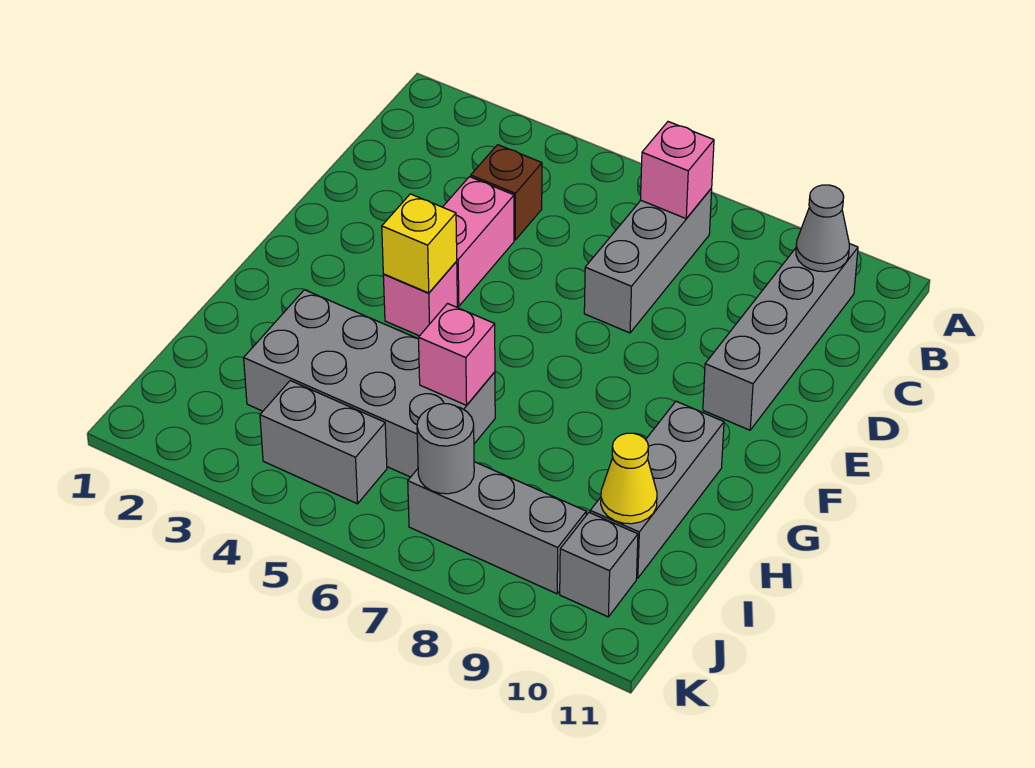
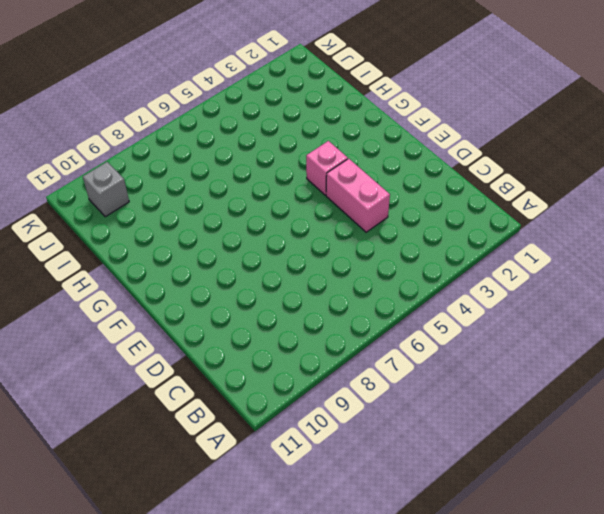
none -> grey 1x3 brick [584,188,712,333]
none -> grey 1x4 brick [703,244,858,430]
none -> brown 1x1 brick [471,145,542,240]

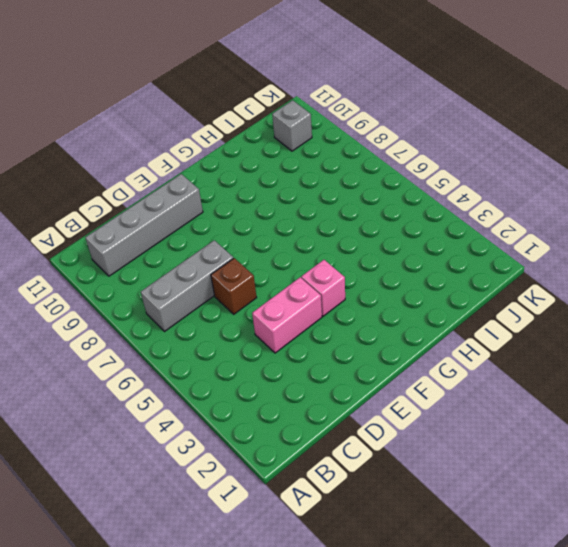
brown 1x1 brick [211,258,257,314] -> brown 1x1 brick moved to [471,145,542,240]
none -> grey 1x3 brick [590,401,724,578]
none -> grey 2x4 brick [244,290,495,477]
none -> grey 1x2 brick [260,381,387,504]

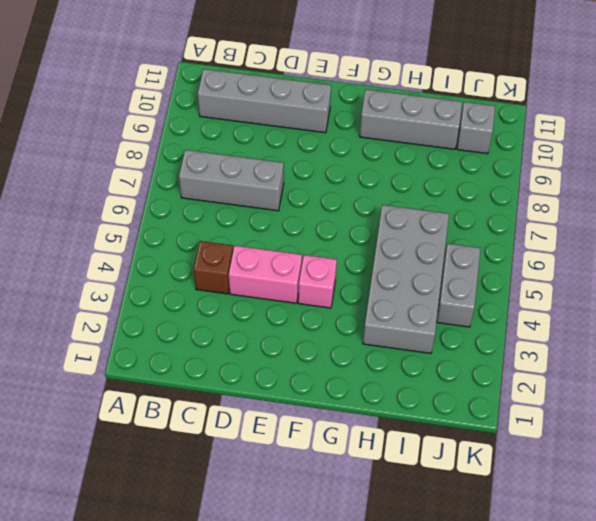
none -> grey 1x3 brick [408,462,586,594]
none -> pink 1x1 brick [641,122,714,218]
none -> grey 1x1 cone [796,185,849,272]

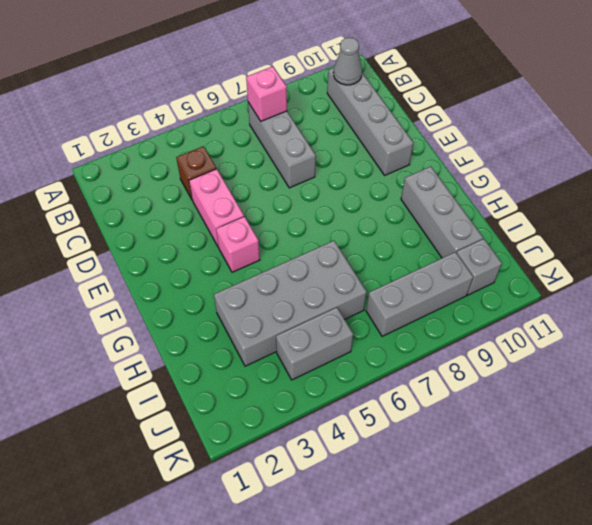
none -> yellow 1x1 brick [382,194,457,293]
none -> pink 1x1 brick [418,304,495,405]
none -> yellow 1x1 cone [601,433,657,524]

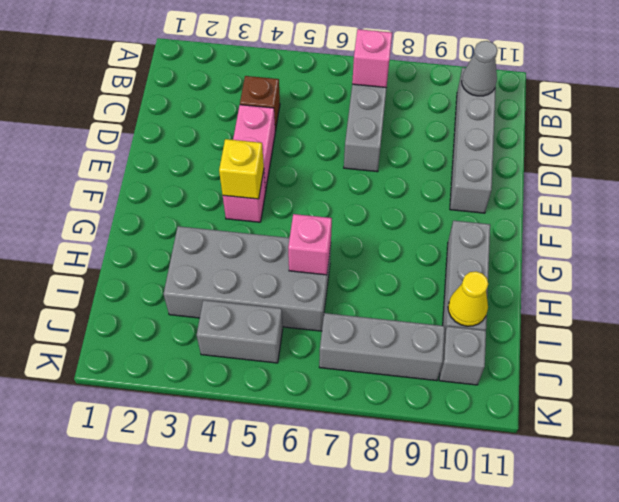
none -> grey 1x1 round brick [417,404,474,494]

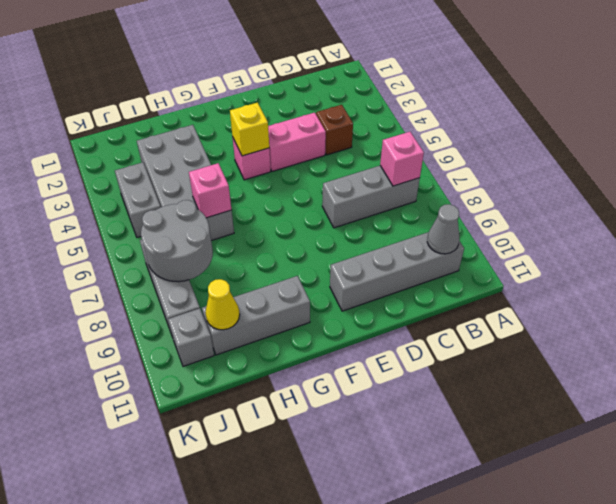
grey 2x2 round brick [141,200,213,282] -> grey 1x1 round brick [417,404,474,494]

